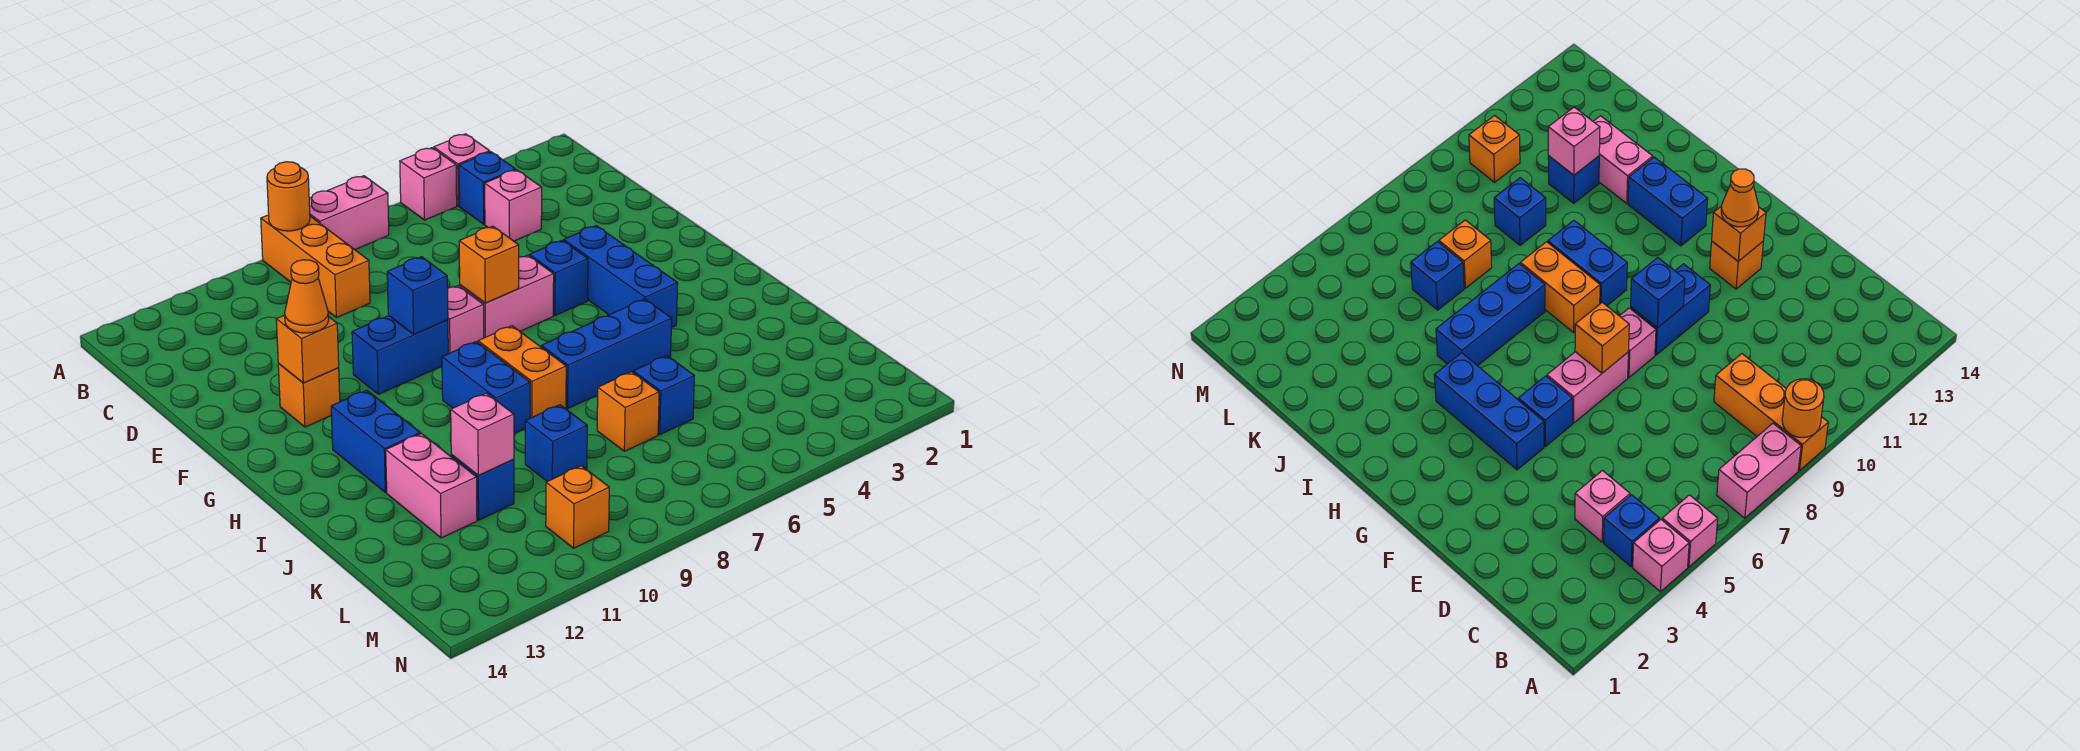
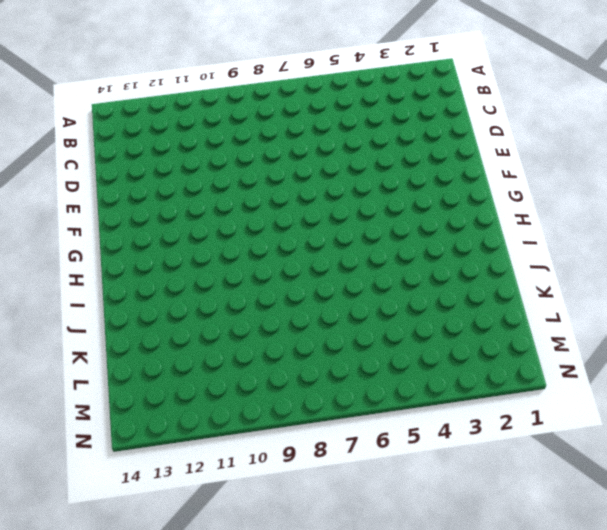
none -> pink 1x1 brick [434,134,490,206]
none -> pink 1x1 brick [400,148,457,220]
none -> pink 1x2 brick [309,176,389,250]

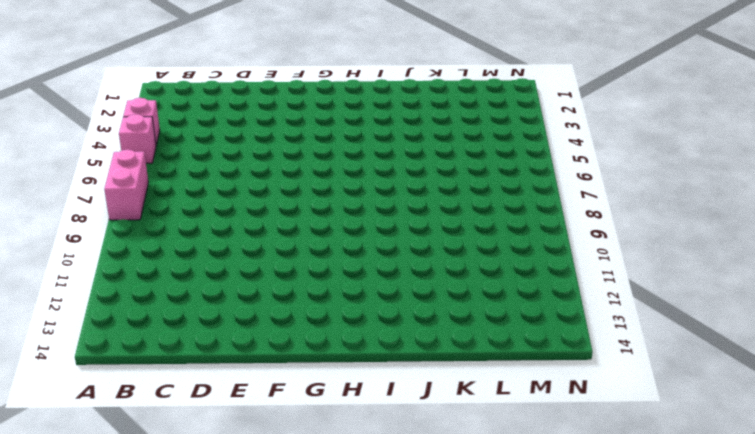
none -> orange 1x3 brick [261,215,370,318]
none -> blue 1x1 brick [459,152,516,224]
none -> pink 1x1 brick [485,170,542,241]

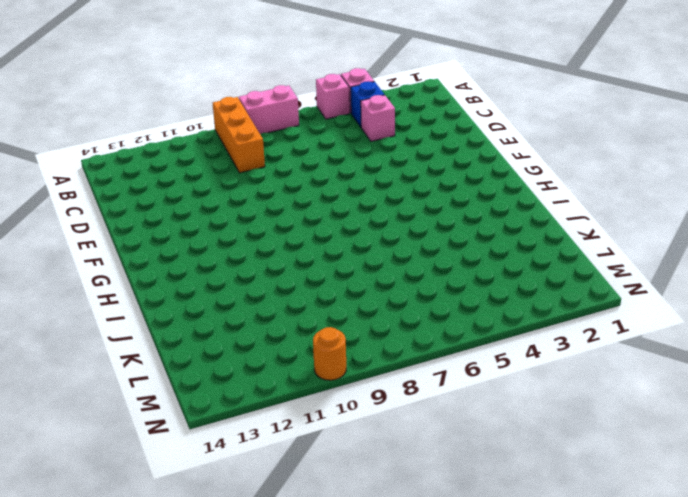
orange 1x1 round brick [313,327,346,380] -> orange 1x1 round brick moved to [267,162,310,231]
none -> blue 1x3 brick [564,226,678,328]
none -> blue 1x1 brick [529,240,588,316]
none -> pink 1x2 brick [460,255,554,338]

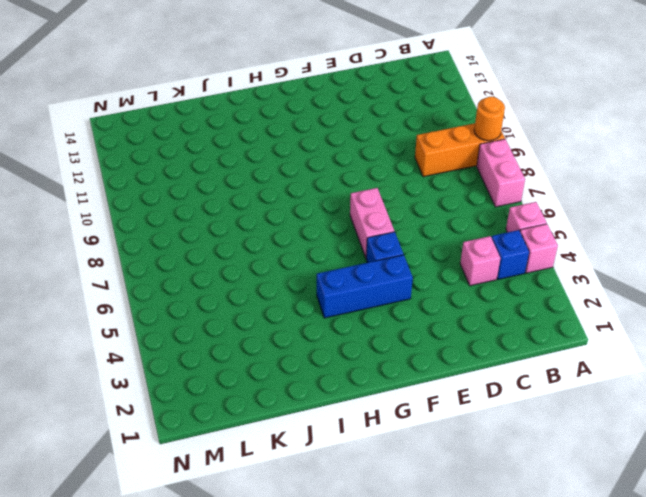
none -> pink 1x1 brick [448,286,484,354]
none -> blue 1x2 brick [352,316,448,394]
none -> orange 1x1 brick [278,363,340,427]

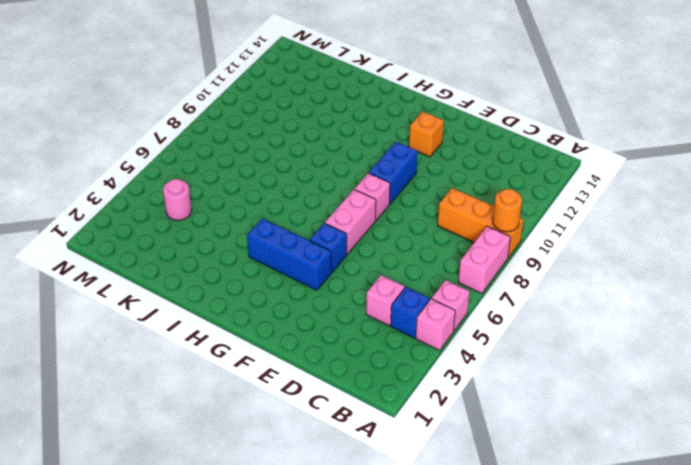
pink 1x1 round brick [163,179,192,220] -> none
none -> orange 1x2 brick [478,326,566,418]
none -> blue 1x2 brick [442,342,530,433]
none -> blue 1x2 brick [331,390,420,493]

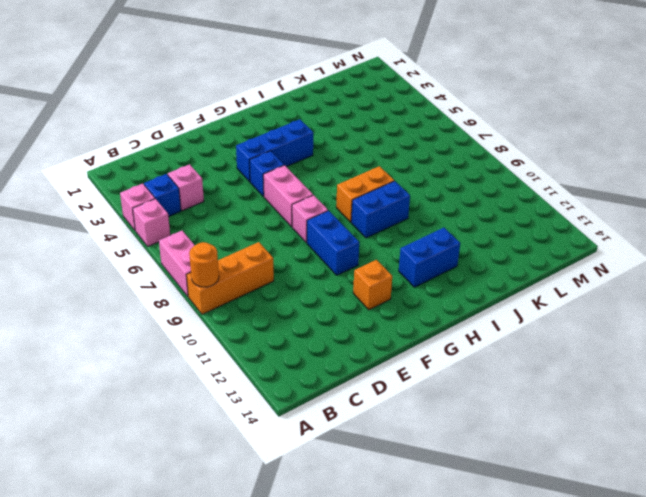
none -> blue 1x3 brick [541,299,672,408]
none -> pink 1x2 brick [386,434,477,538]
none -> blue 1x1 brick [633,356,694,434]

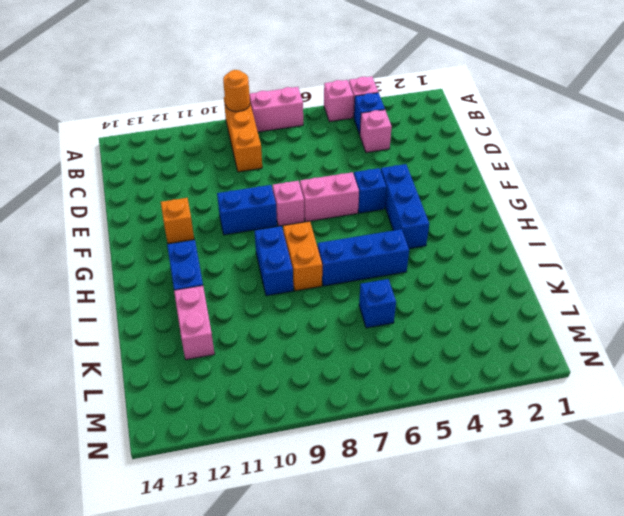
none -> orange 1x1 brick [597,372,659,451]
none -> blue 1x1 brick [525,405,587,482]
none -> blue 1x1 brick [451,455,514,520]

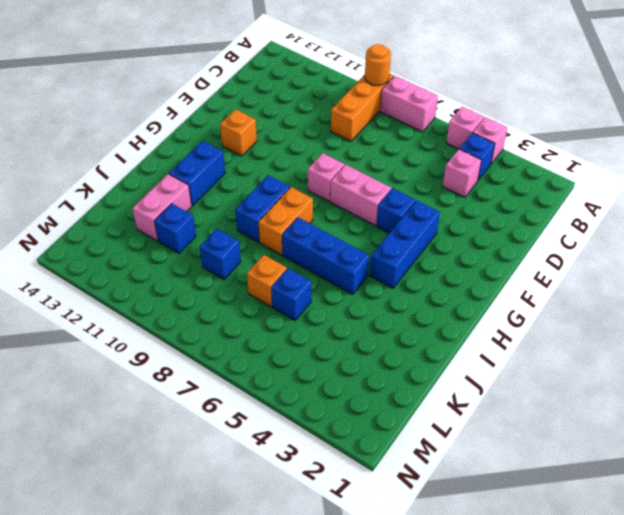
none -> blue 1x2 brick [352,316,448,394]
none -> orange 1x1 brick [546,466,609,548]
none -> orange 1x1 brick [459,226,519,303]

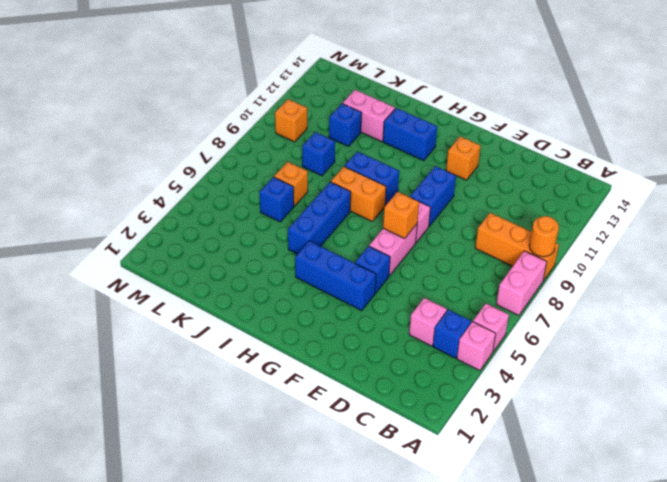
none -> blue 1x1 brick [387,257,448,334]
none -> orange 1x1 brick [276,315,339,383]
none -> pink 1x1 brick [451,393,514,475]

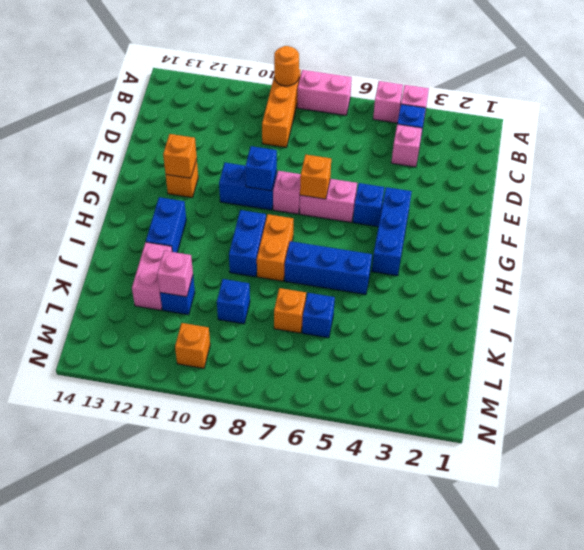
none -> orange 1x1 cone [285,260,329,333]

